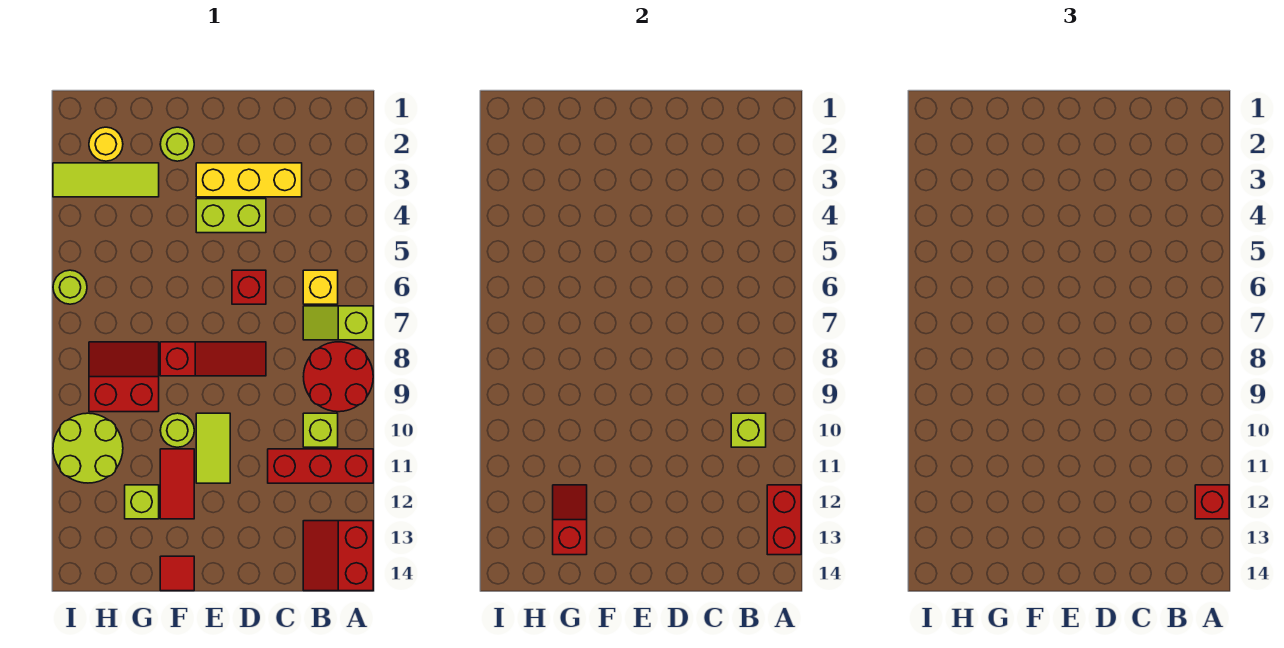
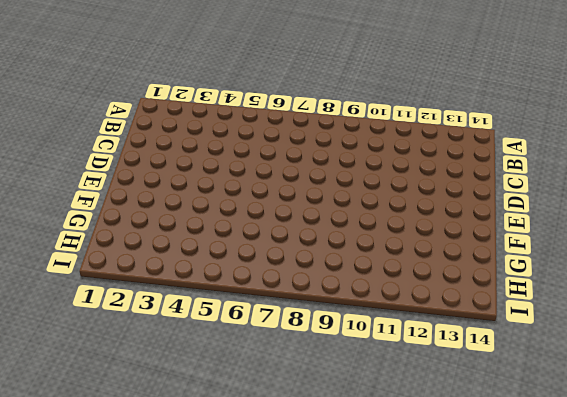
none -> lime 1x2 slope [303,306,373,340]
none -> red 2x2 round brick [303,342,373,412]
none -> red 1x3 brick [268,449,373,483]

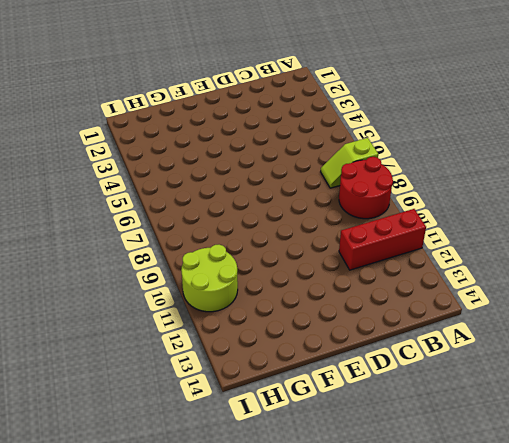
none -> red 2x2 slope [303,521,373,591]
none -> yellow 1x1 brick [303,270,338,304]
none -> lime 1x1 brick [303,413,338,447]

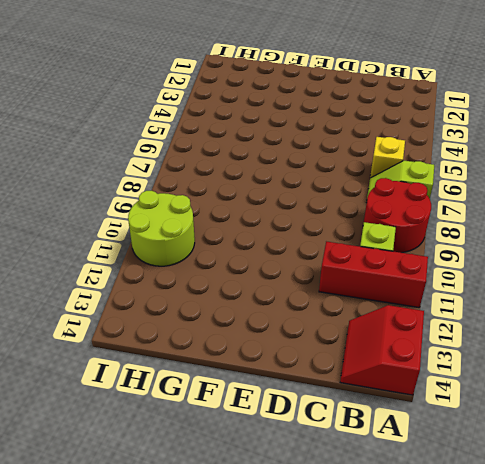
none -> yellow 1x3 brick [196,163,302,197]
none -> lime 1x2 brick [196,199,266,233]
none -> red 1x1 brick [232,270,266,304]

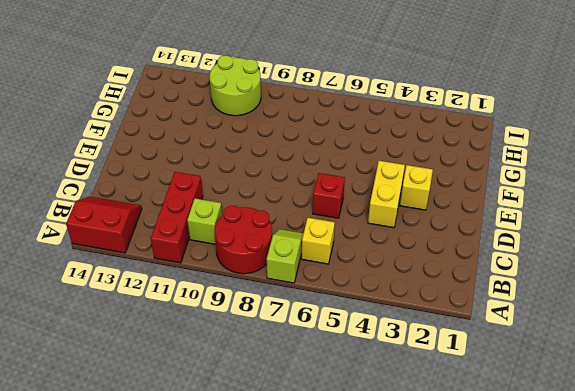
yellow 1x2 brick [368,161,405,228] -> lime 1x2 brick [196,199,266,233]
yellow 1x1 brick [400,165,433,210] -> yellow 1x3 brick [196,163,302,197]
none -> red 1x3 slope [160,342,266,376]
none -> lime 1x2 tile [196,413,230,483]
none -> lime 1x1 round brick [160,127,194,161]

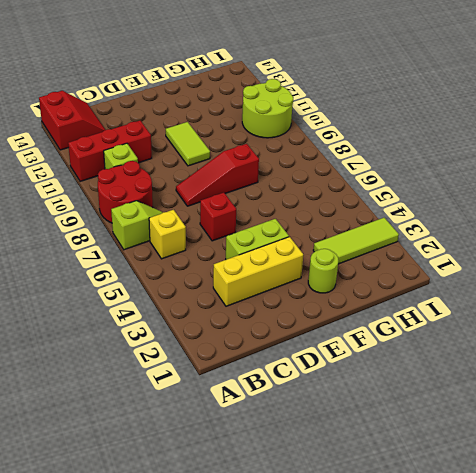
none -> lime 1x1 round brick [160,413,194,447]
none -> red 1x2 tile [160,449,194,519]
none -> red 1x1 tile [160,556,194,591]

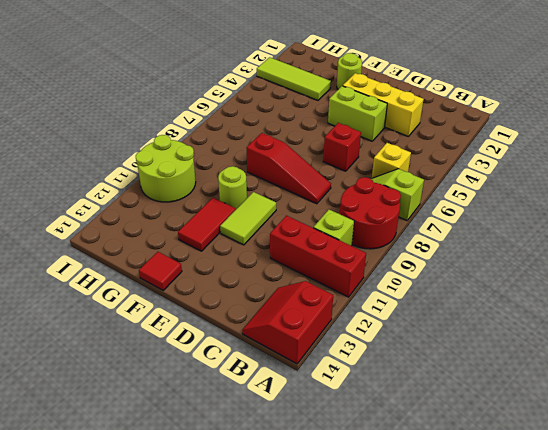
none -> red 2x2 slope [89,342,159,412]
none -> lime 1x1 brick [125,485,159,519]
none -> yellow 1x1 round brick [89,127,123,161]

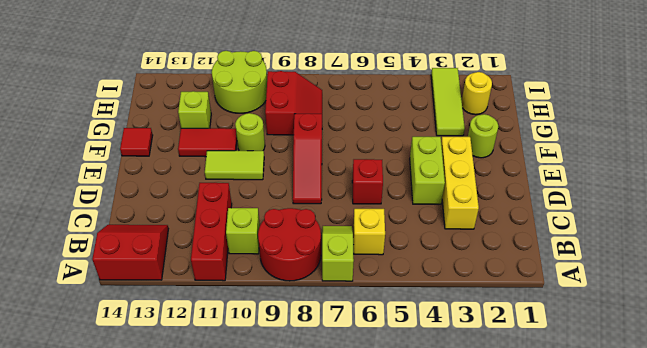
none -> lime 1x1 round brick [53,270,87,304]
none -> red 1x2 brick [767,485,801,555]
none -> lime 1x1 brick [731,413,766,447]

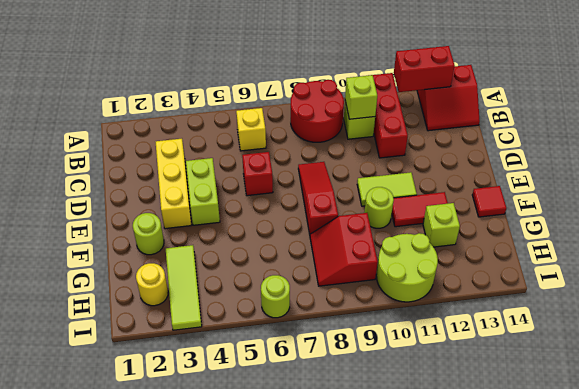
none -> lime 1x2 slope [303,306,373,340]
none -> red 1x2 slope [553,485,587,555]
none -> red 1x1 brick [1195,485,1229,519]

